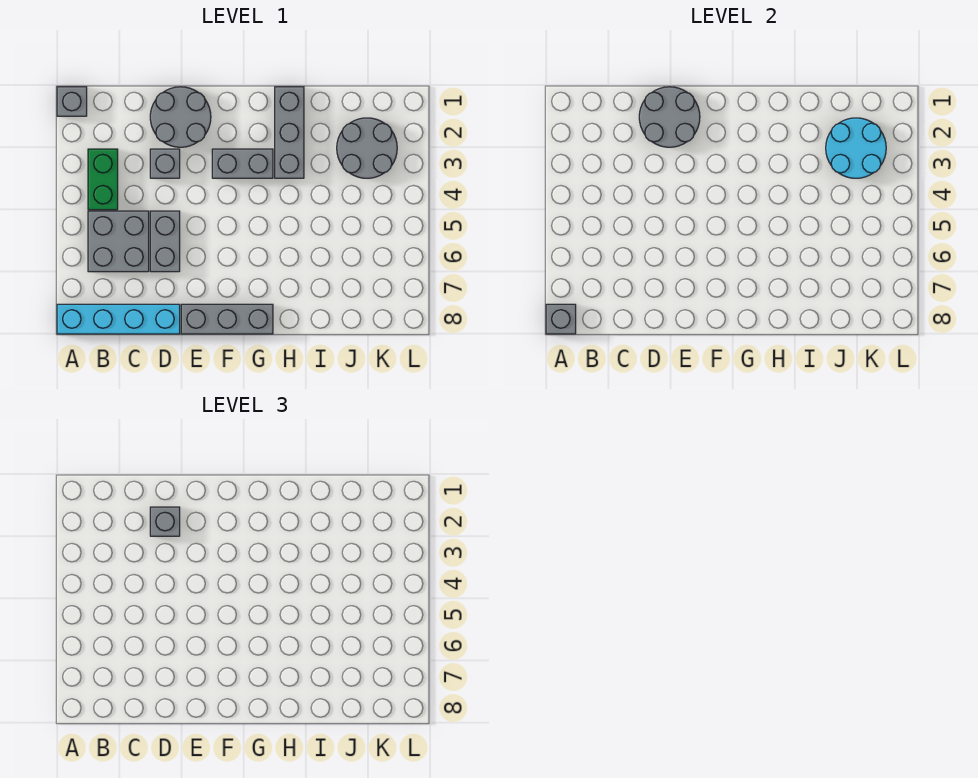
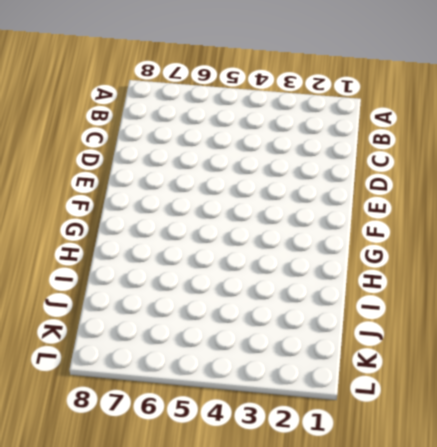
none -> grey 1x1 brick [57,87,87,116]
none -> cyan 1x4 brick [57,304,180,334]
none -> green 1x2 brick [88,149,118,210]

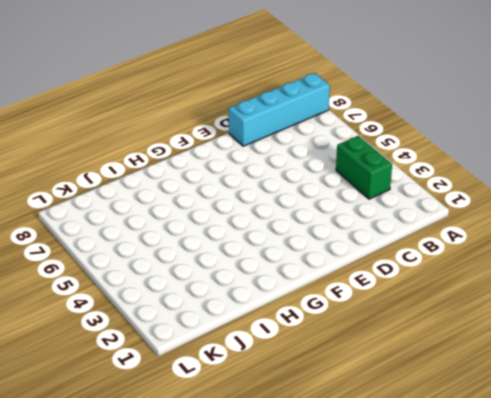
none -> grey 1x1 brick [57,87,87,116]
none -> grey 2x2 brick [88,211,149,272]
none -> grey 2x2 round brick [150,87,211,147]

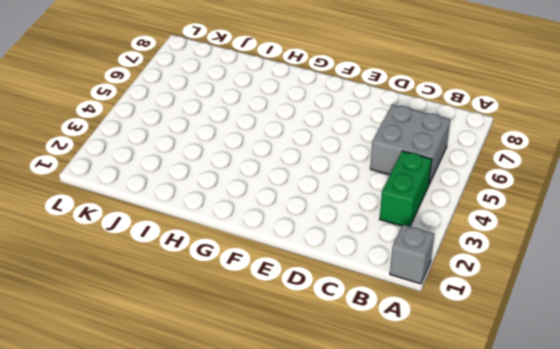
none -> cyan 1x4 brick [57,304,180,334]
none -> grey 2x2 round brick [150,87,211,147]
none -> grey 1x1 brick [150,149,180,178]

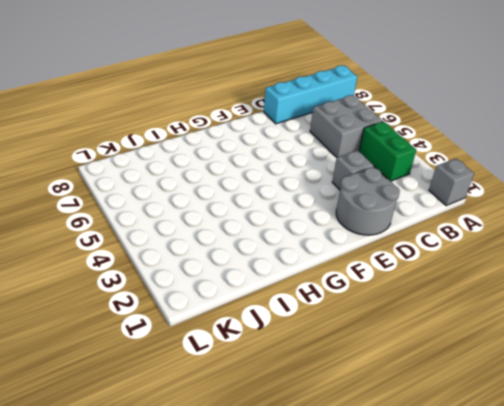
none -> grey 1x2 brick [150,211,180,272]
none -> grey 1x3 brick [181,304,273,334]
none -> grey 1x2 brick [212,149,273,178]

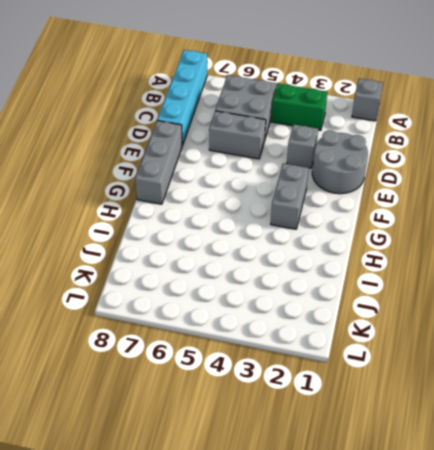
none -> grey 1x3 brick [275,87,304,178]
none -> grey 2x2 round brick [337,118,397,178]
none -> grey 1x1 brick [546,304,576,334]

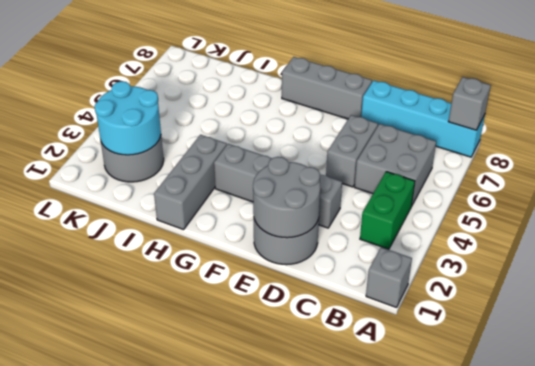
none -> grey 1x1 brick [150,507,180,536]

